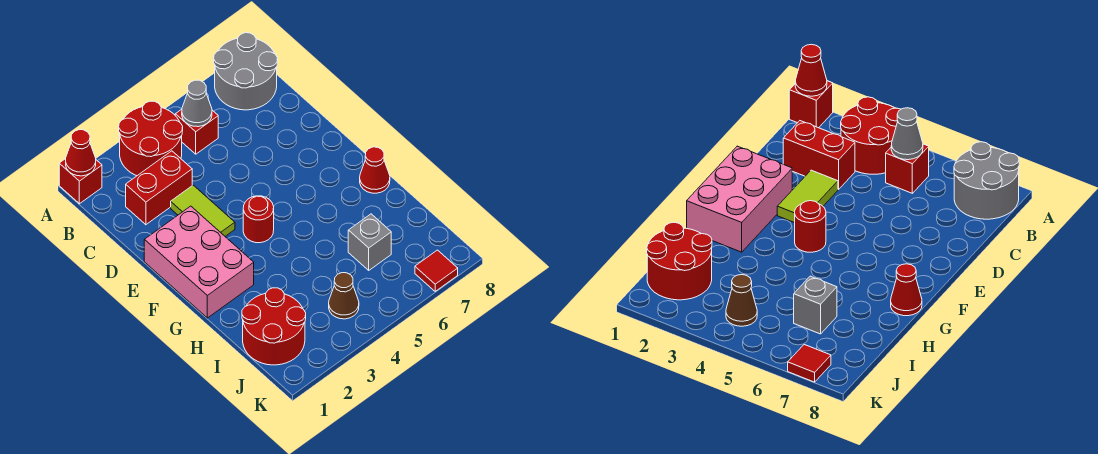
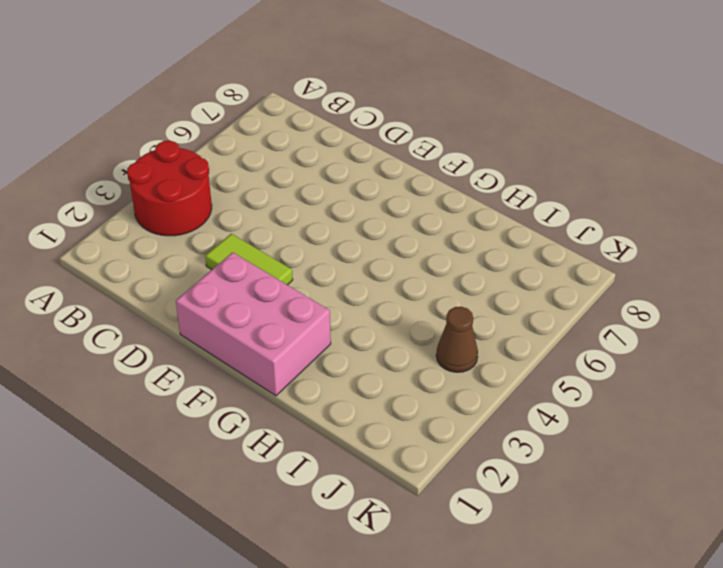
none -> red 1x1 brick [59,159,102,204]
none -> grey 2x2 round brick [214,33,278,110]
none -> red 1x1 brick [175,109,218,154]

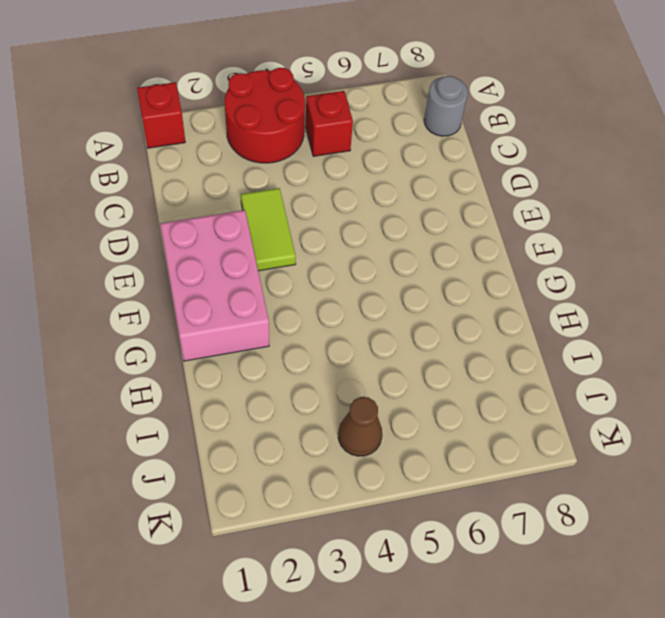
grey 1x1 round brick [424,76,468,136] -> grey 2x2 round brick [214,33,278,110]
none -> red 1x2 brick [126,151,192,225]
none -> red 1x1 round brick [243,196,274,243]
none -> red 1x1 cone [360,147,390,193]

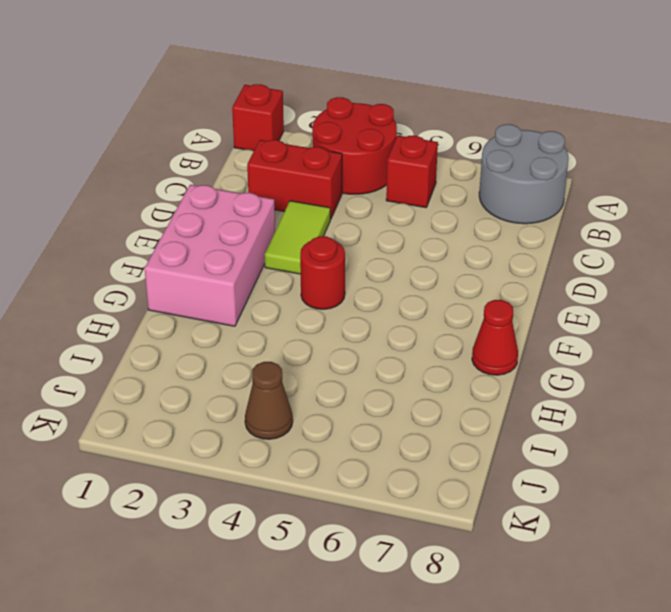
none -> red 2x2 round brick [242,288,306,365]
none -> grey 1x1 brick [348,214,391,270]
none -> red 1x1 tile [415,250,458,291]

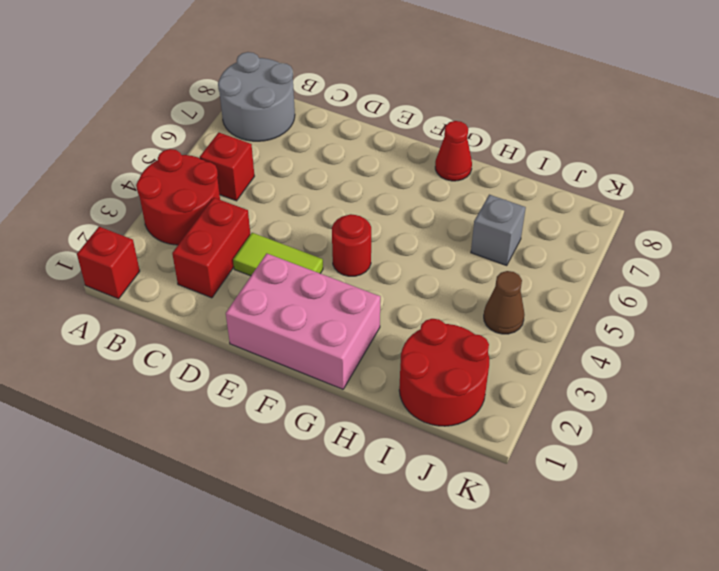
none -> red 1x1 tile [415,250,458,291]
none -> red 1x1 cone [66,130,96,176]
none -> grey 1x1 cone [182,80,212,127]

